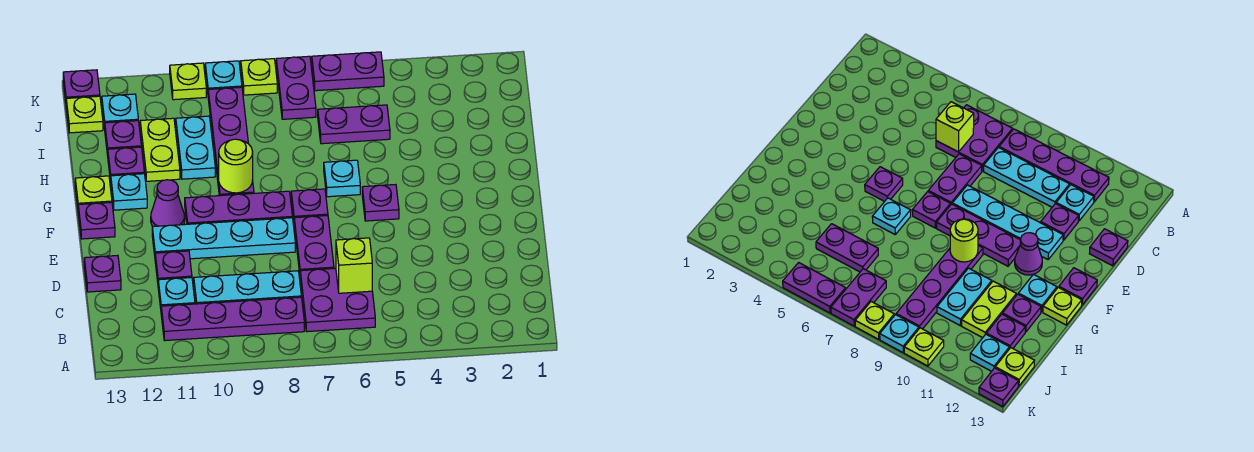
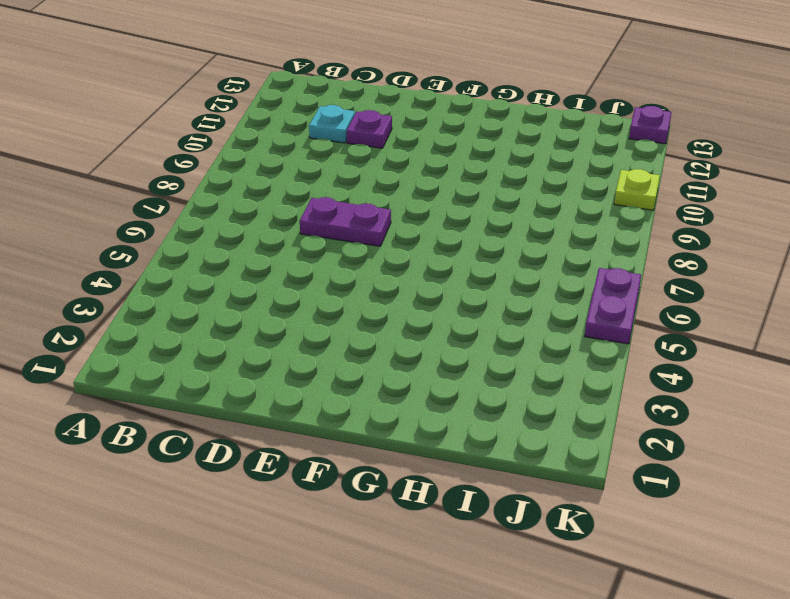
none -> purple 2x2 plate [300,268,375,332]
none -> purple 1x4 plate [161,297,304,341]
none -> cyan 1x3 plate [194,271,301,304]
none -> purple 1x1 plate [84,255,121,292]

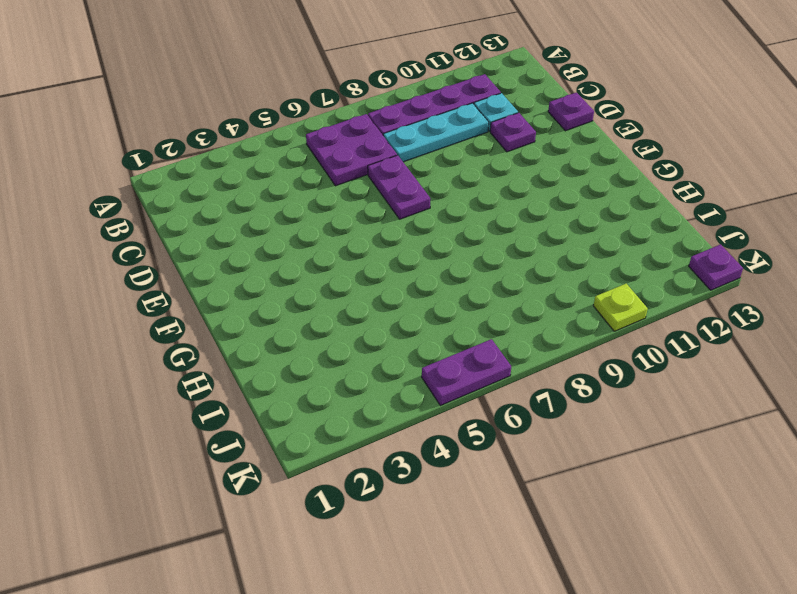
none -> cyan 1x4 plate [152,218,295,259]
none -> purple 1x1 plate [362,185,399,221]
none -> purple 1x1 plate [291,189,328,219]
none -> purple 1x3 plate [185,191,292,224]

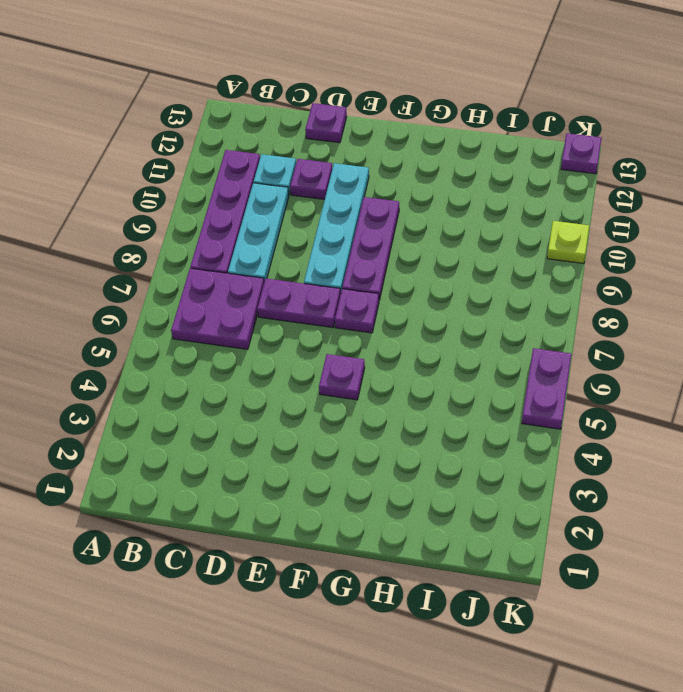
none -> purple 1x1 cone [151,180,185,227]
none -> purple 1x1 plate [78,202,115,239]
none -> cyan 1x1 plate [324,160,360,197]
none -> purple 1x4 plate [208,87,254,196]

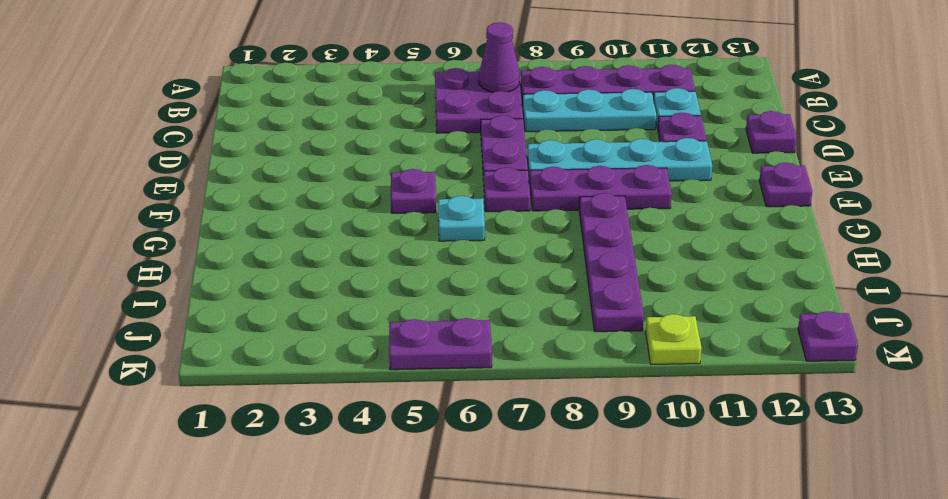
purple 1x1 cone [479,23,520,92] -> purple 1x1 cone moved to [151,180,185,227]
none -> cyan 1x1 plate [111,174,147,210]
none -> lime 1x1 plate [75,176,112,207]
none -> cyan 1x2 plate [176,116,215,179]
none -> lime 1x2 plate [140,118,180,181]

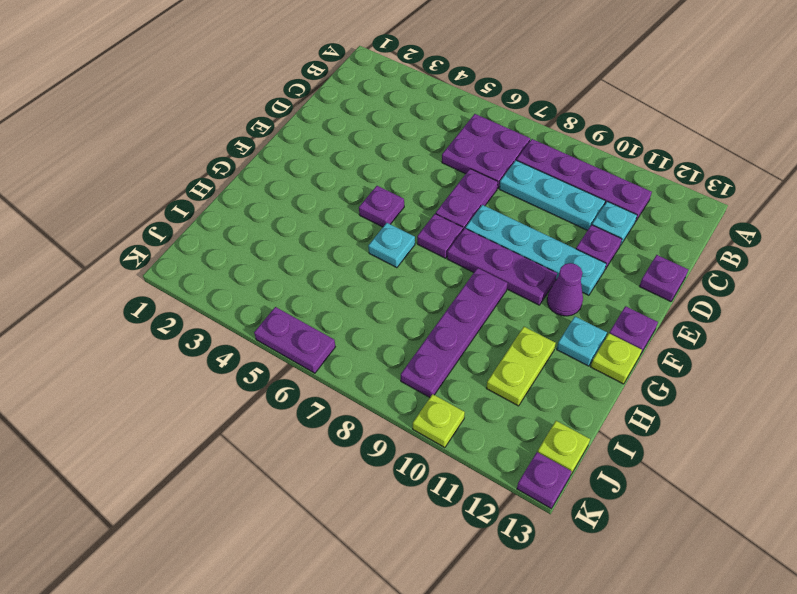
none -> cyan 1x2 plate [176,116,215,179]
none -> purple 1x1 plate [108,147,144,182]
none -> purple 1x2 plate [318,105,390,144]
none -> purple 1x1 plate [105,121,141,155]

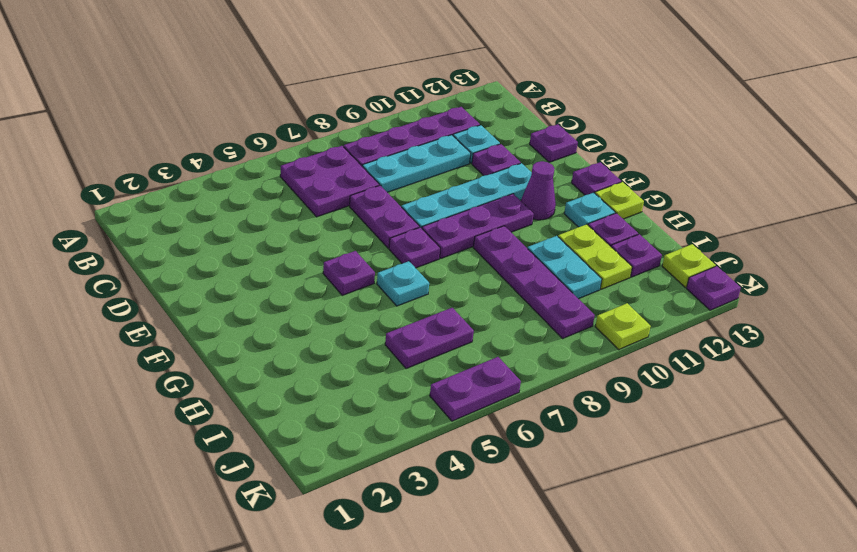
none -> purple 1x2 plate [276,56,316,119]
none -> cyan 1x1 plate [102,94,138,129]
none -> lime 1x1 plate [241,59,277,95]
none -> cyan 1x1 plate [205,61,242,91]

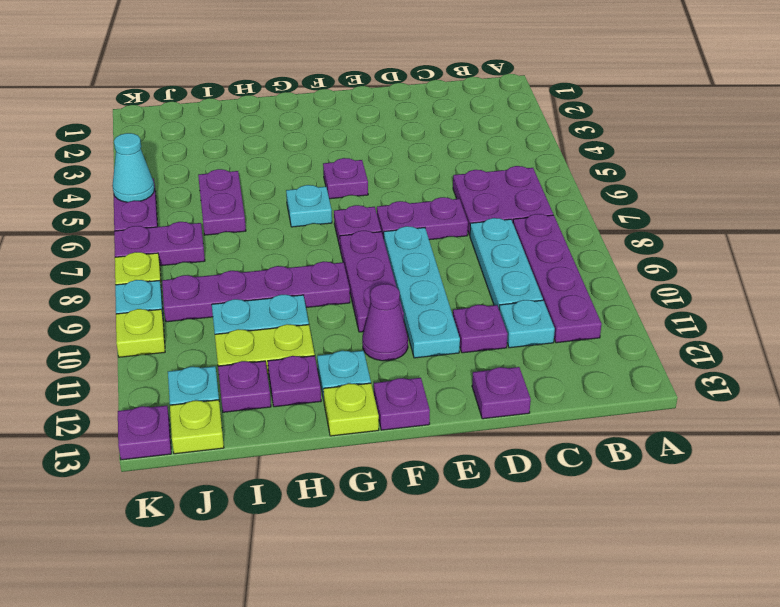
cyan 1x1 cone [112,133,155,202] -> none
none -> lime 1x1 brick [336,238,372,293]
none -> lime 1x1 round brick [219,139,253,193]

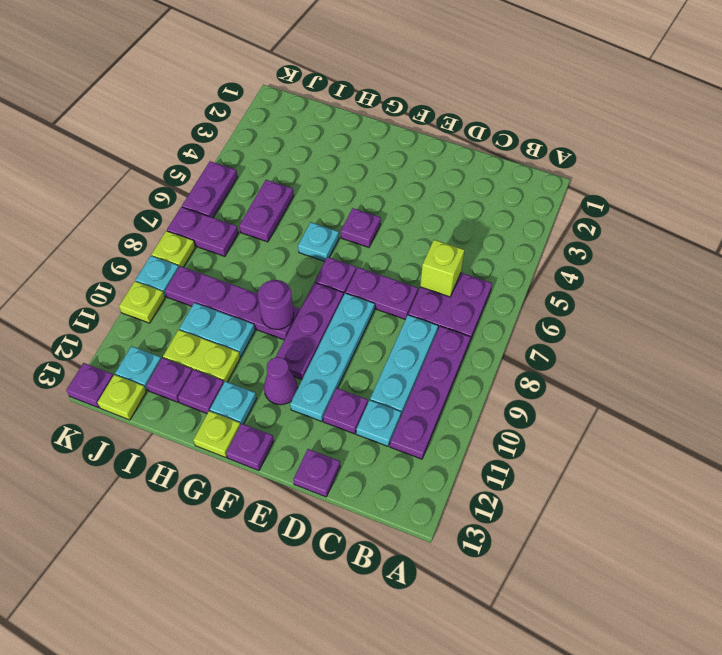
purple 1x1 round brick [258,280,294,330] -> lime 1x1 round brick [219,139,253,193]

